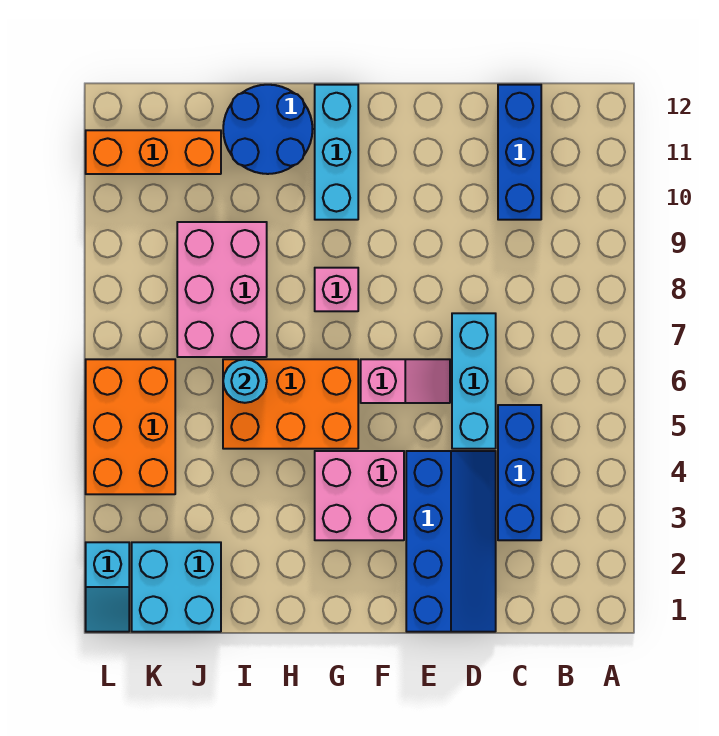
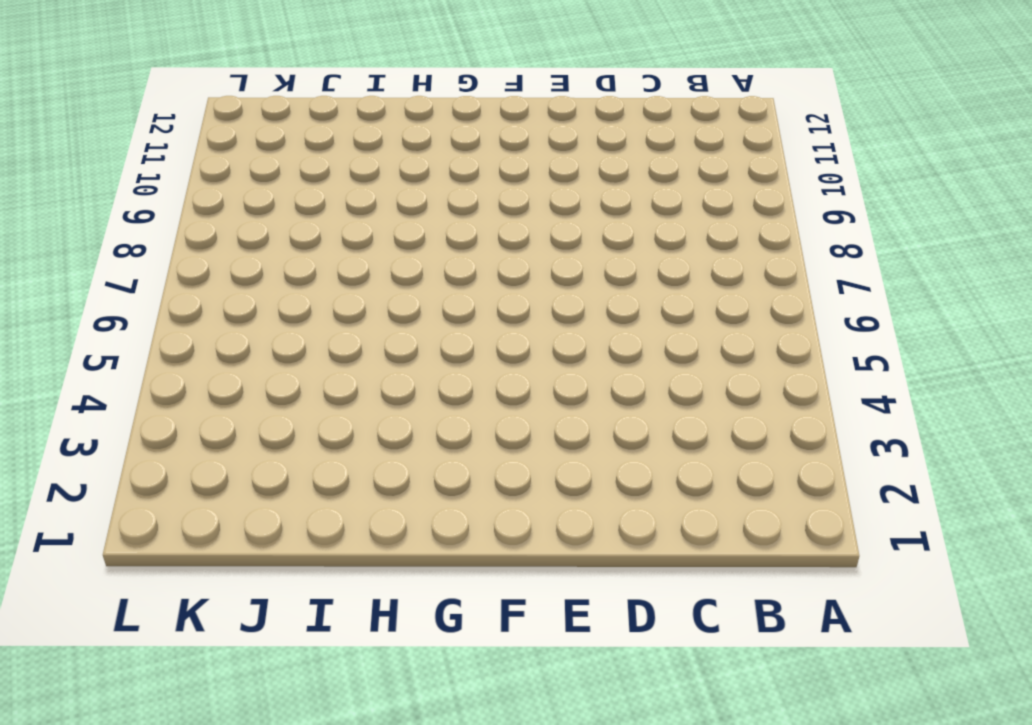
none -> blue 1x3 brick [498,405,541,540]
none -> blue 1x3 brick [498,85,541,220]
none -> blue 2x4 slope [406,451,496,632]

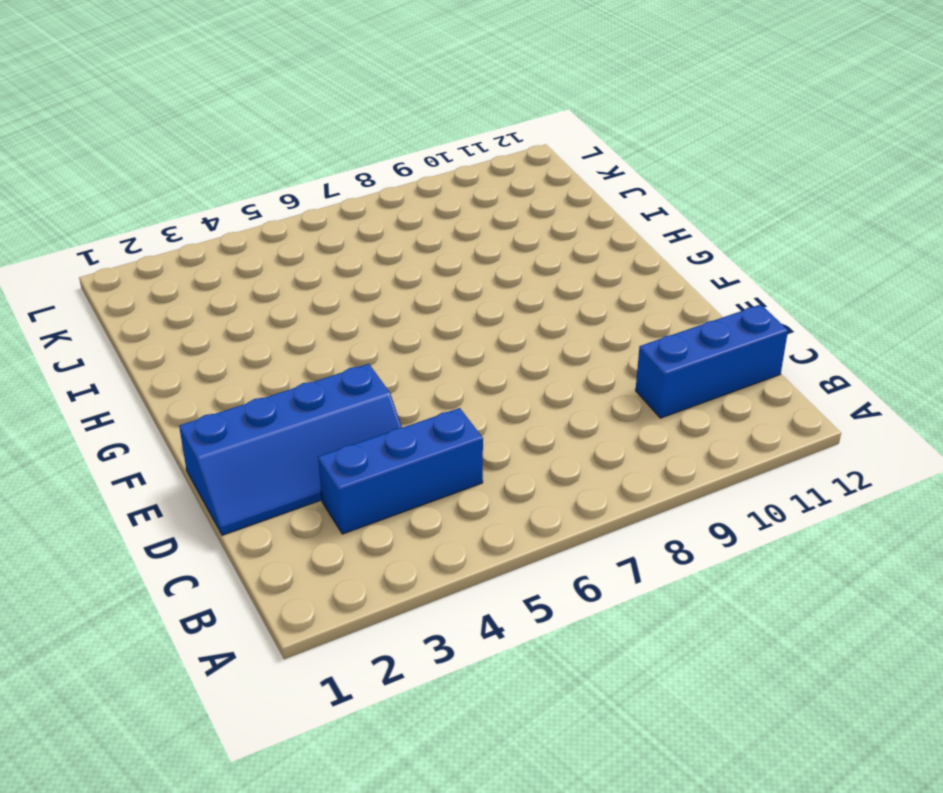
none -> cyan 1x3 brick [452,313,496,449]
none -> pink 1x2 slope [361,359,450,403]
none -> pink 2x2 brick [315,451,404,540]

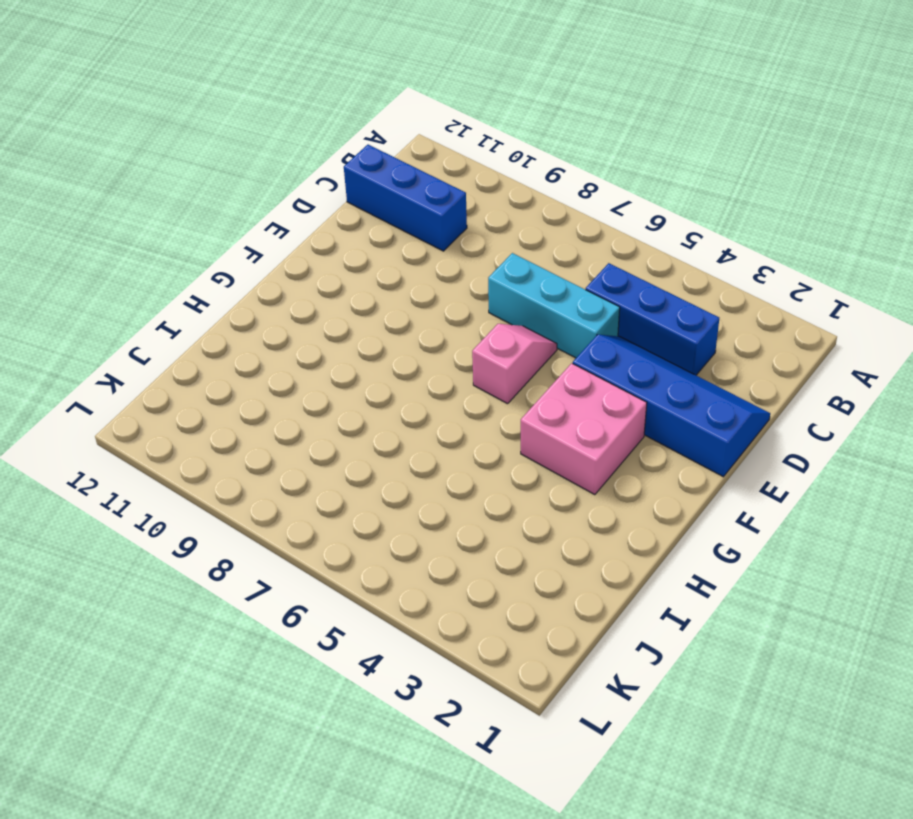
none -> orange 2x3 brick [223,359,358,449]
none -> pink 1x1 brick [315,268,358,311]
none -> cyan 1x3 brick [315,85,358,220]

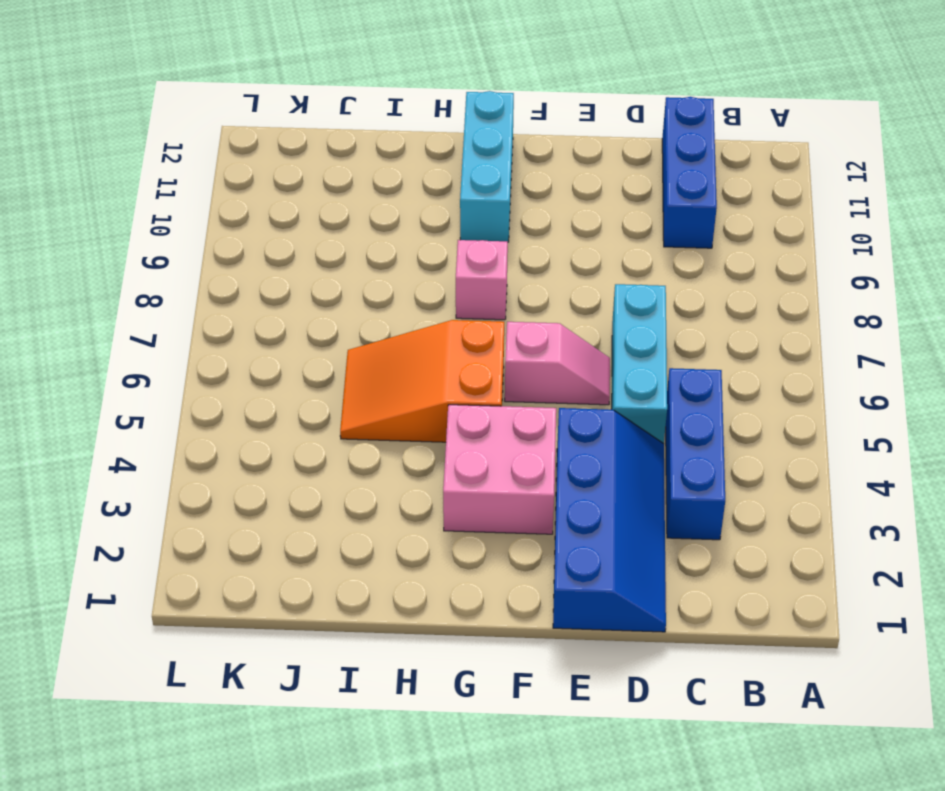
orange 2x3 slope [340,320,504,442] -> orange 2x3 brick [223,359,358,449]
none -> blue 2x2 round brick [223,85,313,174]
none -> pink 2x3 brick [177,222,267,357]
none -> cyan 2x2 brick [132,542,221,632]

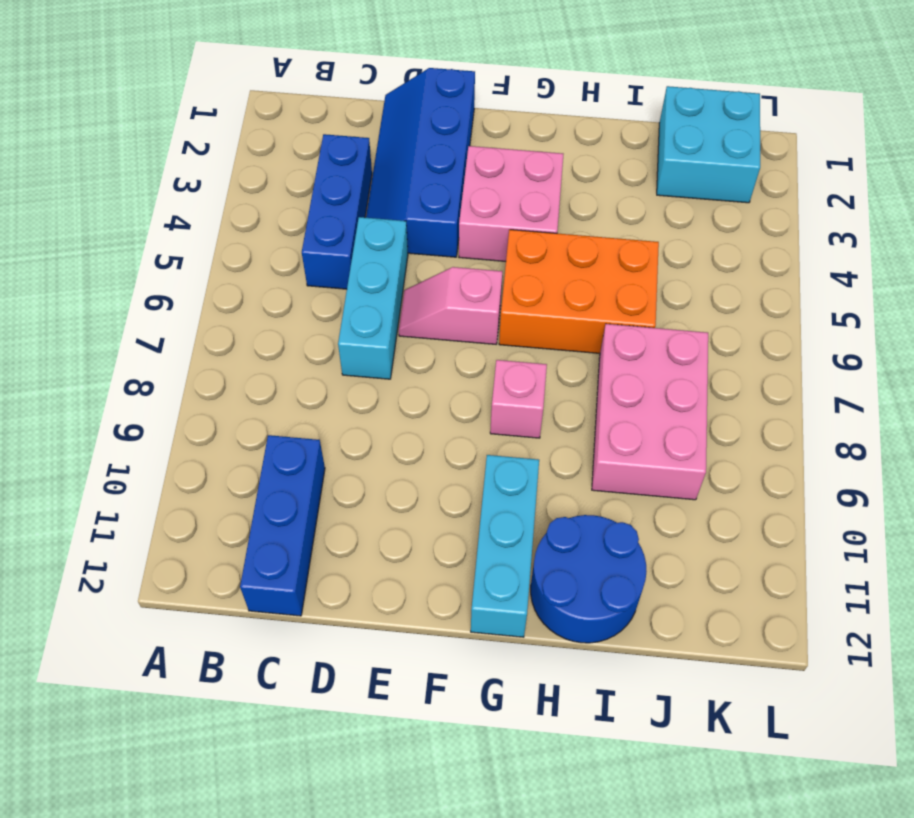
none -> orange 1x3 brick [86,130,221,174]
none -> orange 2x3 brick [86,359,175,494]
none -> cyan 1x2 slope [86,542,129,632]

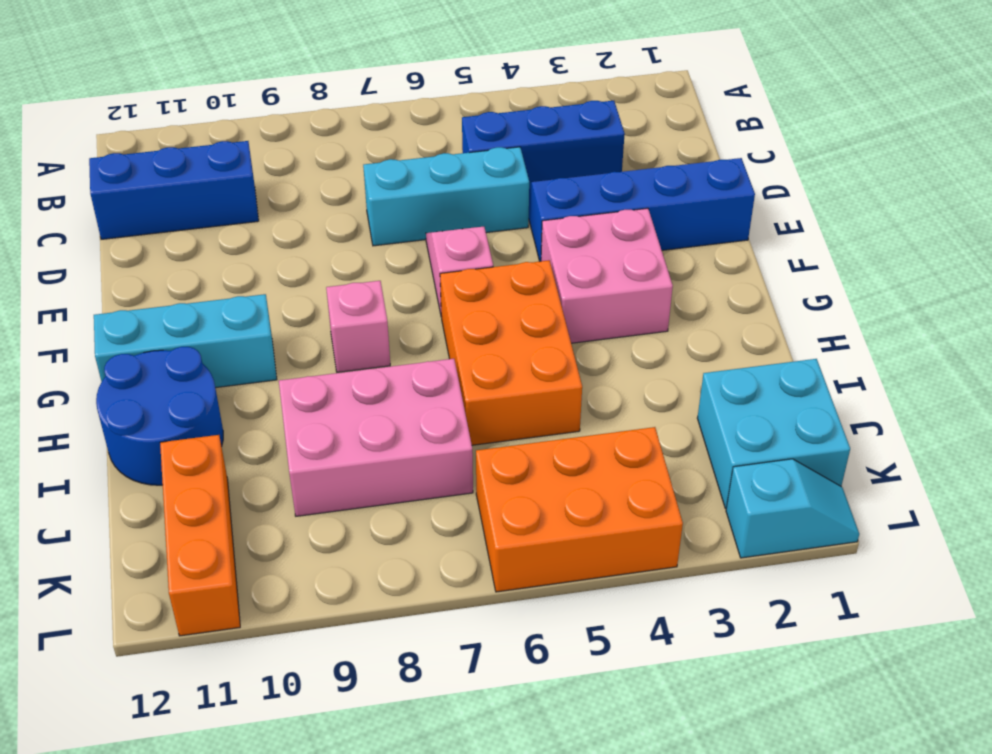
none -> cyan 1x1 round brick [223,359,267,403]

